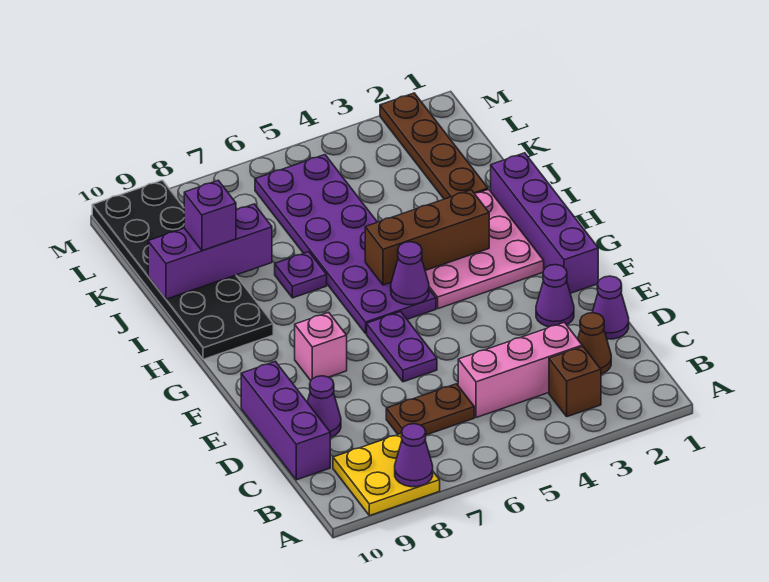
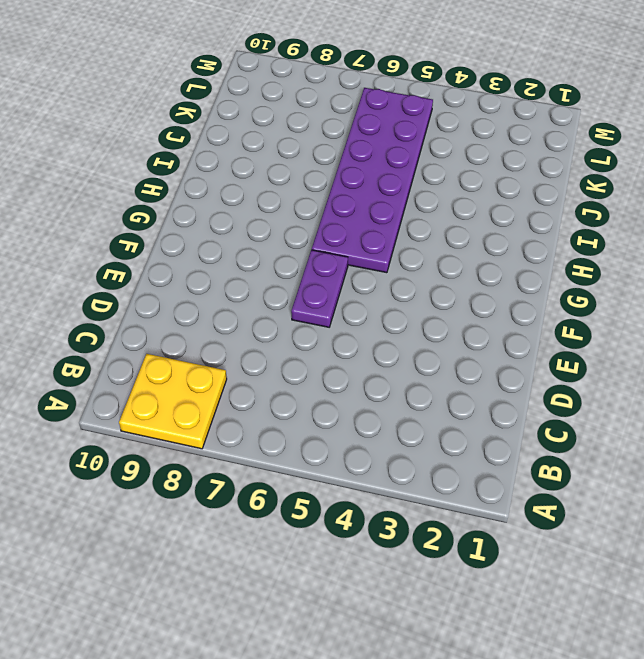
none -> brown 1x1 brick [549,346,601,417]
none -> brown 1x1 cone [578,313,611,374]
none -> pink 1x3 brick [458,322,582,418]

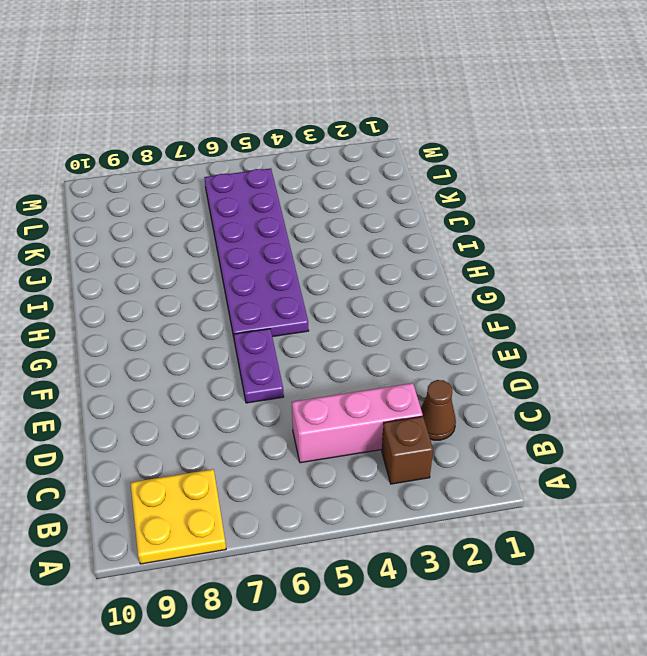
none -> brown 1x2 plate [386,384,474,435]
none -> purple 1x3 brick [241,361,330,480]
none -> purple 1x1 cone [592,276,629,339]

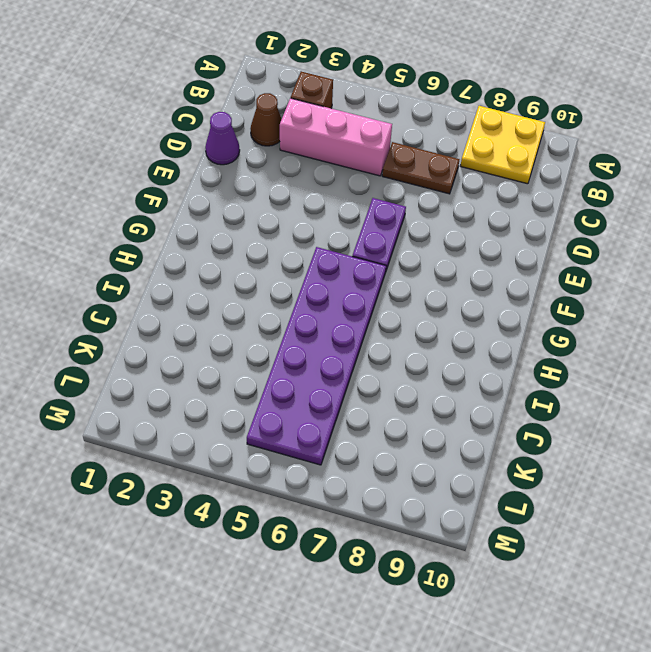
none -> purple 1x3 brick [241,361,330,480]
none -> purple 1x1 cone [307,376,341,438]
none -> purple 1x1 cone [536,265,574,327]

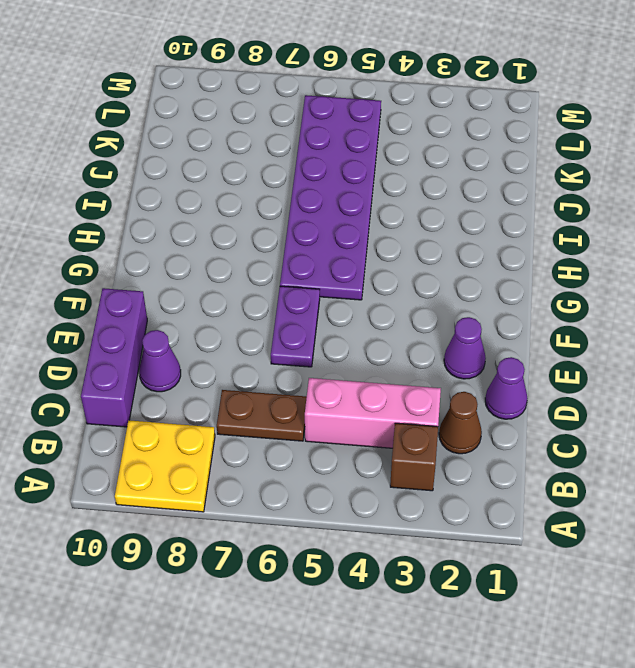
none -> purple 1x4 brick [491,153,598,293]
none -> pink 1x1 brick [295,312,347,381]
none -> pink 3x3 plate [425,189,544,309]

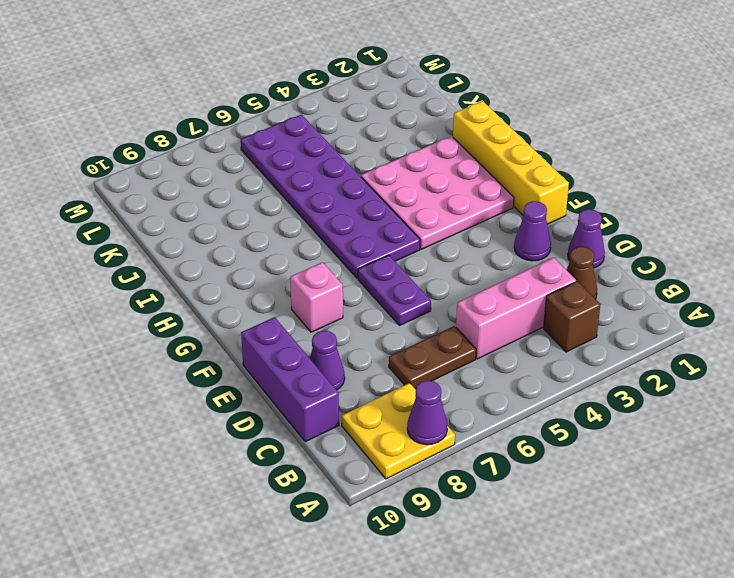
yellow 1x4 brick [453,101,569,224] -> purple 1x4 brick [491,153,598,293]
none -> black 2x6 plate [92,180,273,359]
none -> purple 1x1 plate [275,252,327,298]
none -> brown 1x4 plate [380,93,488,199]

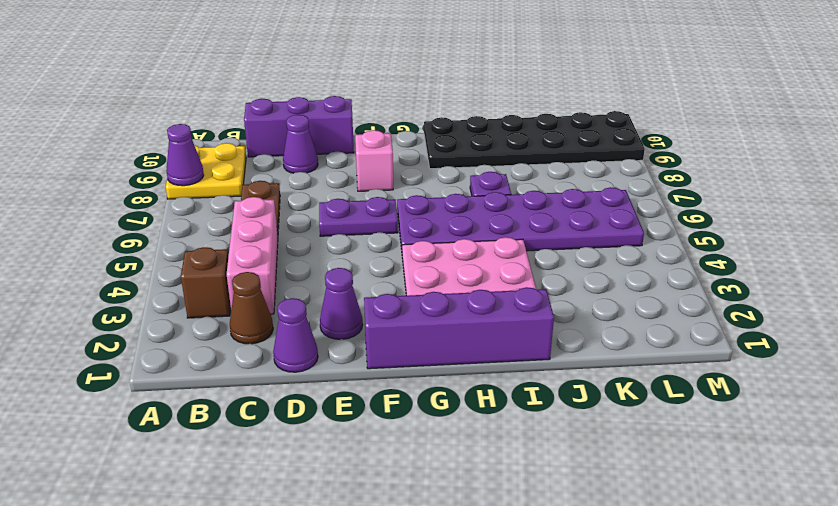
none -> brown 1x4 plate [380,93,488,199]
none -> purple 1x1 cone [391,242,429,305]
none -> brown 1x3 brick [365,190,489,285]

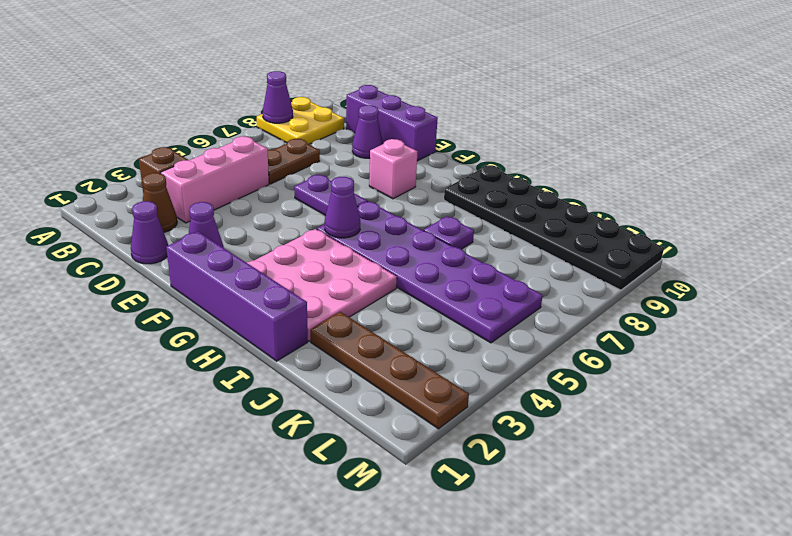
none -> brown 1x3 brick [365,190,489,285]
none -> purple 1x3 brick [148,204,272,299]
none -> purple 1x1 brick [184,180,236,251]

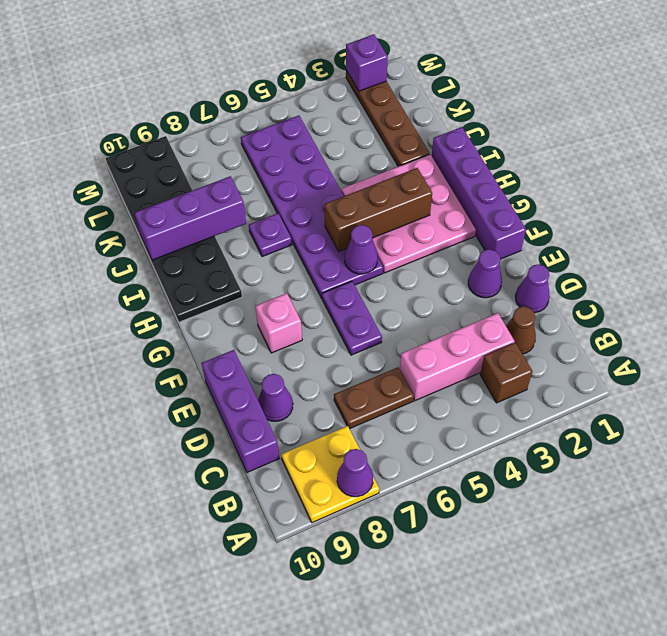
purple 1x1 brick [346,34,388,91] -> purple 1x1 brick moved to [184,180,236,251]

